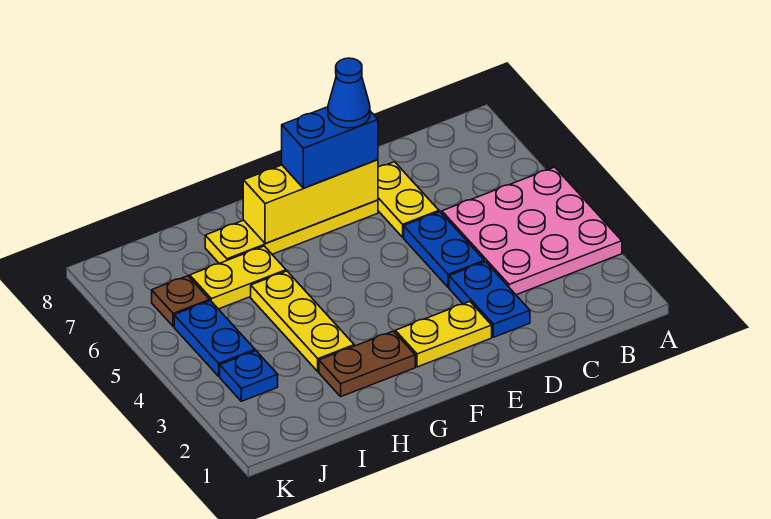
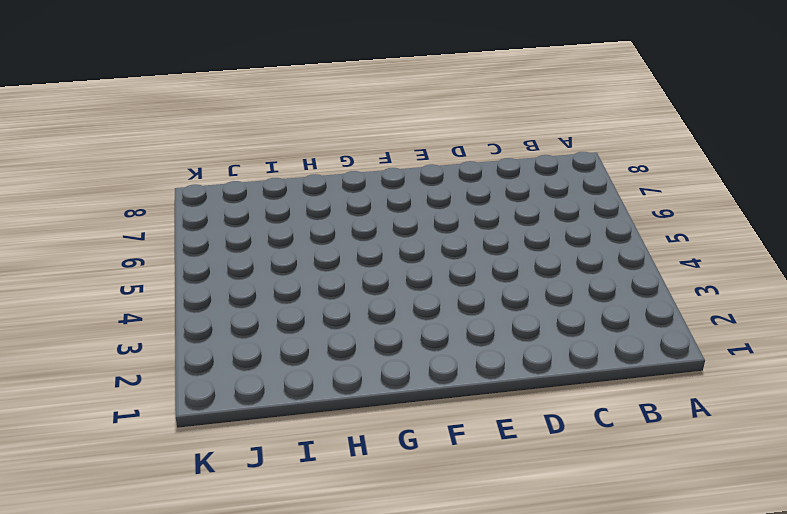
none -> pink 3x3 plate [442,167,622,295]
none -> blue 1x2 plate [449,262,530,337]
none -> blue 1x2 plate [404,212,484,287]

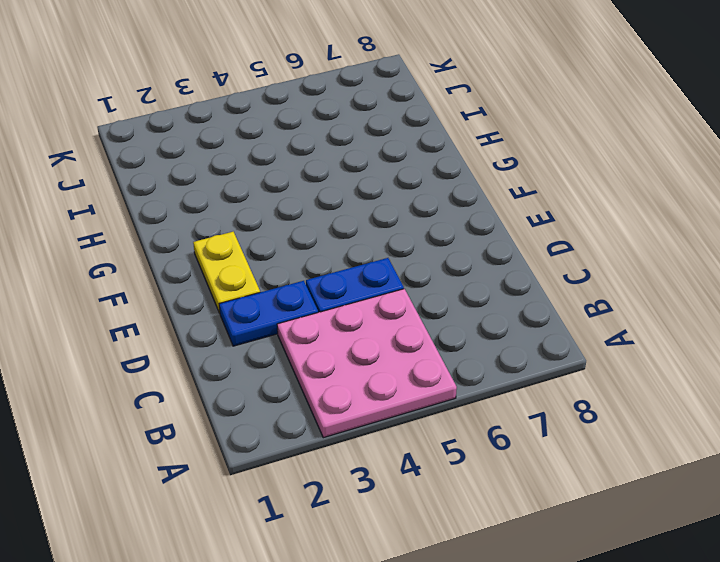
none -> yellow 1x2 plate [378,162,439,237]
none -> yellow 1x4 plate [205,200,378,263]
none -> brown 1x2 plate [319,331,415,396]

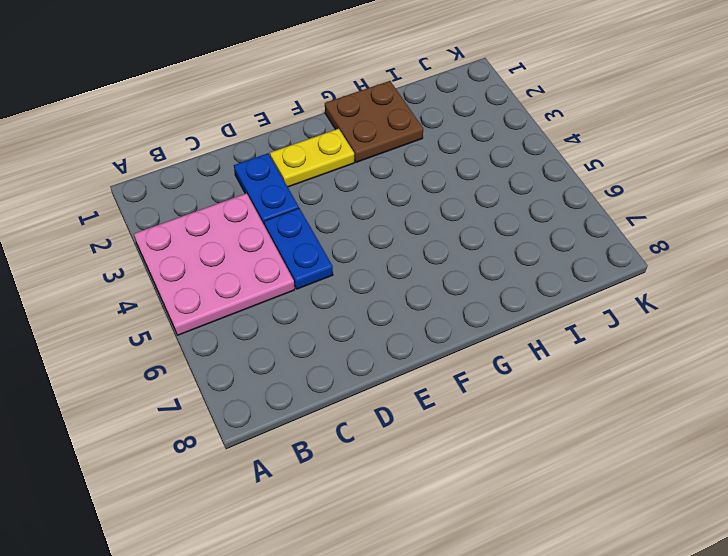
brown 2x2 plate [325,81,423,162] -> brown 1x2 plate [319,331,415,396]
none -> yellow 1x2 plate [378,162,439,237]
none -> yellow 1x4 plate [205,200,378,263]
none -> yellow 1x3 plate [251,271,354,372]

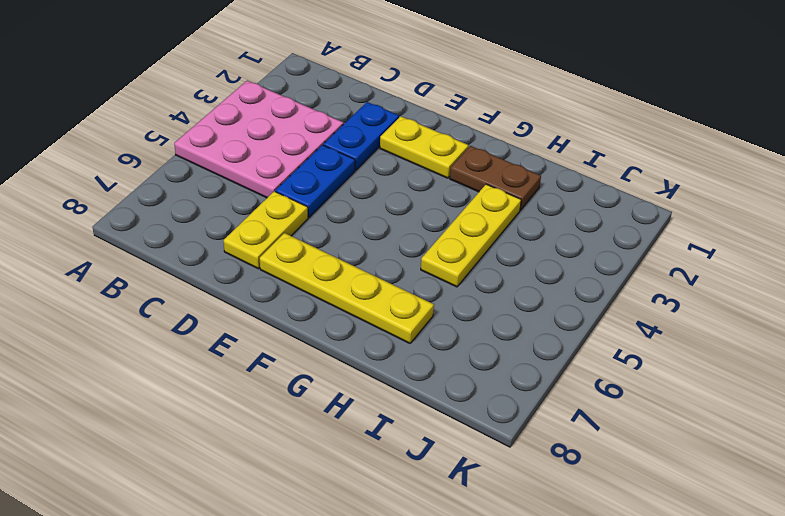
none -> yellow 1x2 plate [190,246,286,309]
none -> blue 1x1 plate [220,351,278,401]
none -> blue 1x2 plate [174,301,255,376]

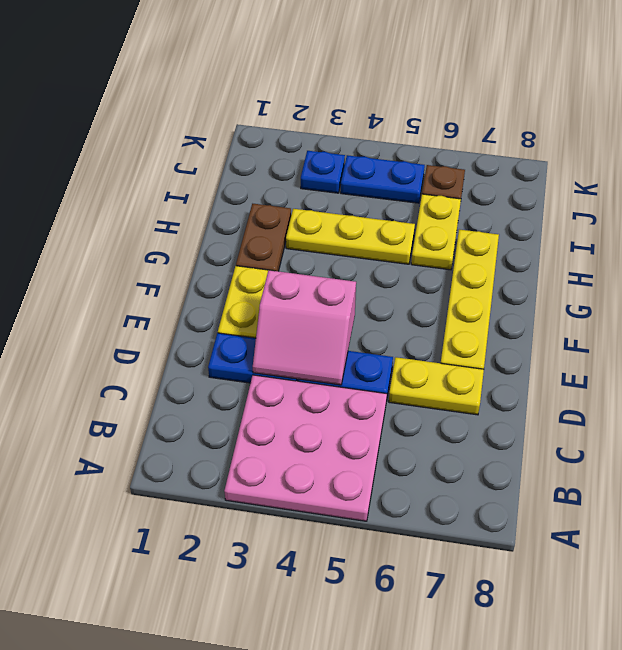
pink 2x2 slope [253,270,356,385] -> none
none -> yellow 1x3 brick [243,160,378,244]
none -> blue 1x2 brick [282,107,378,188]
none -> blue 1x1 cone [328,58,370,128]

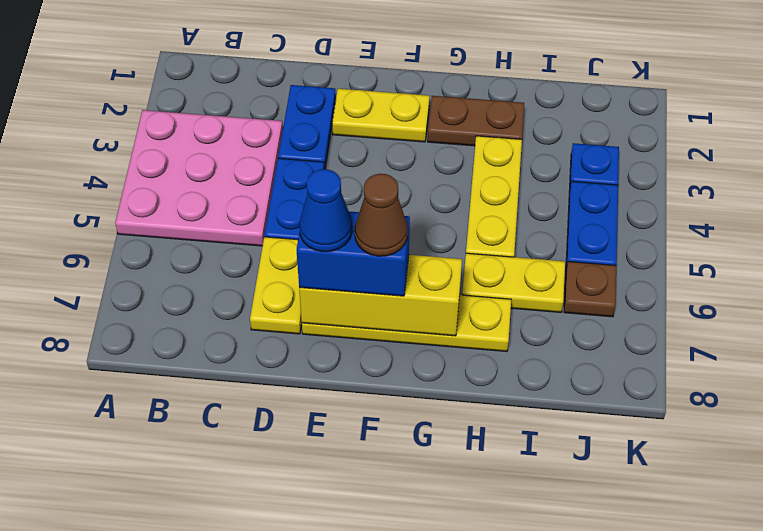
brown 1x1 cone [355,174,408,256] -> none

